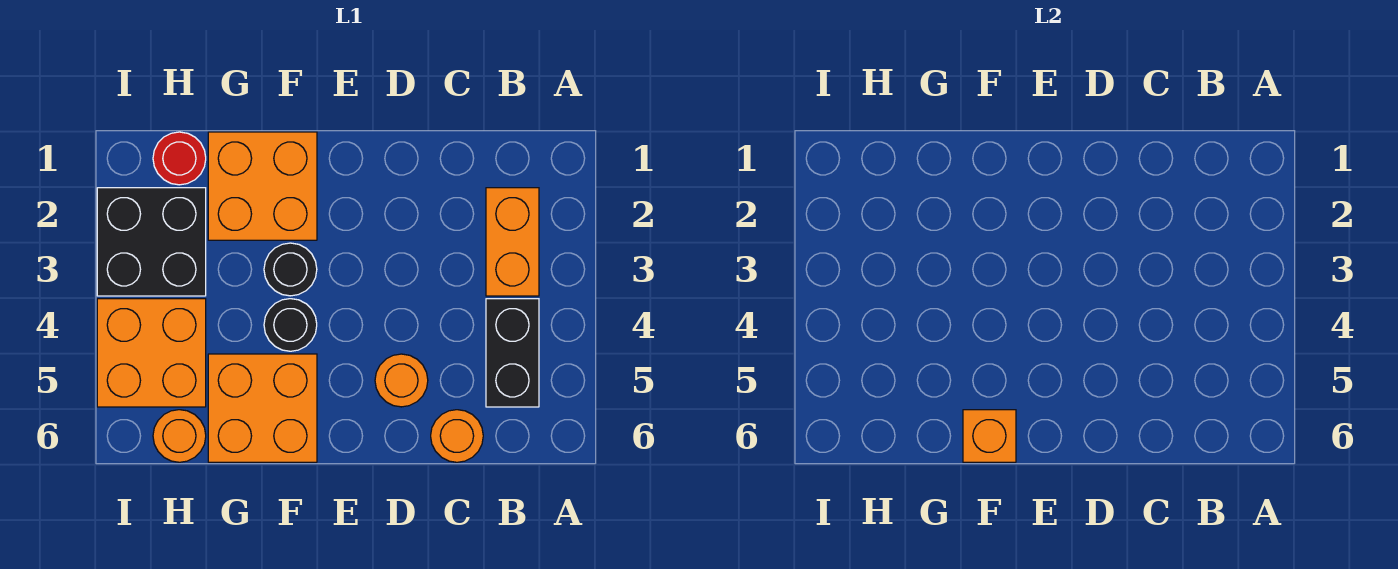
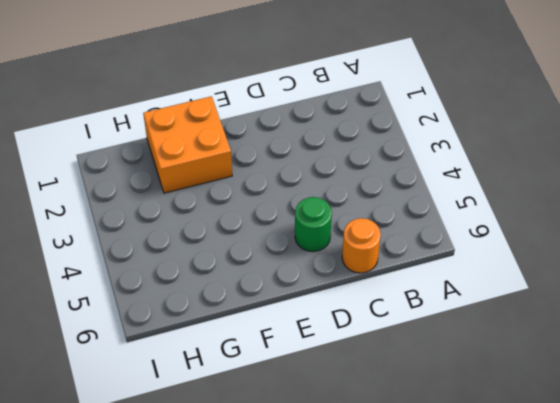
green 1x1 round brick [295,197,332,252] -> orange 1x1 round brick [375,354,428,407]
none -> orange 1x2 brick [486,188,539,296]
none -> black 1x2 brick [486,299,539,407]
none -> black 1x1 round brick [264,243,317,296]

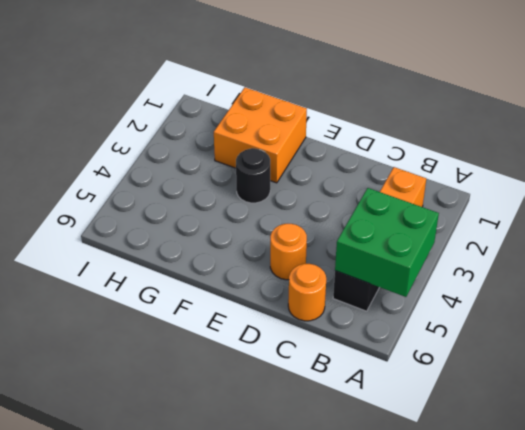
green 2x2 brick [335,188,439,297] -> none
none -> black 1x1 round brick [264,299,317,351]
none -> orange 2x2 brick [208,354,317,462]
none -> red 1x1 round brick [153,132,206,185]

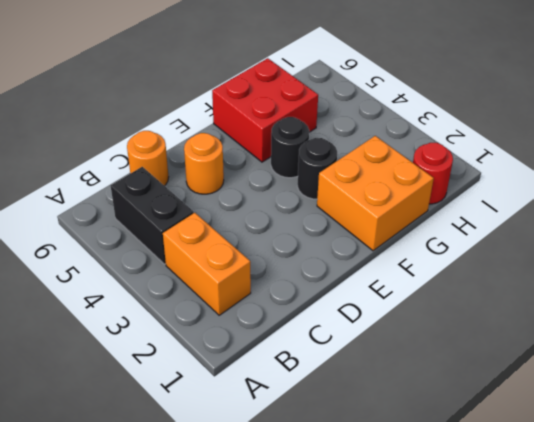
red 2x2 brick [212,58,318,162] -> orange 2x2 brick [208,354,317,462]
none -> black 2x2 brick [97,188,206,296]
none -> orange 2x2 brick [97,299,206,407]
none -> orange 1x1 round brick [153,410,206,462]

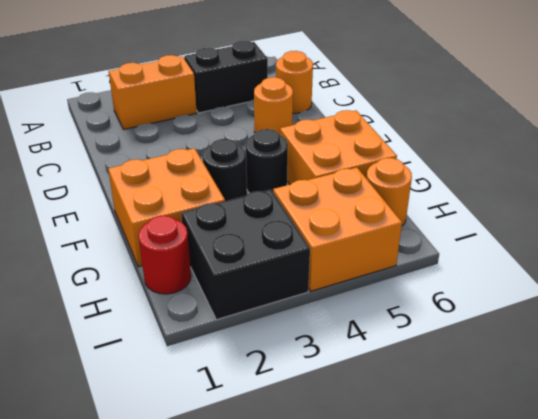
none -> orange 1x1 brick [963,410,1016,462]

